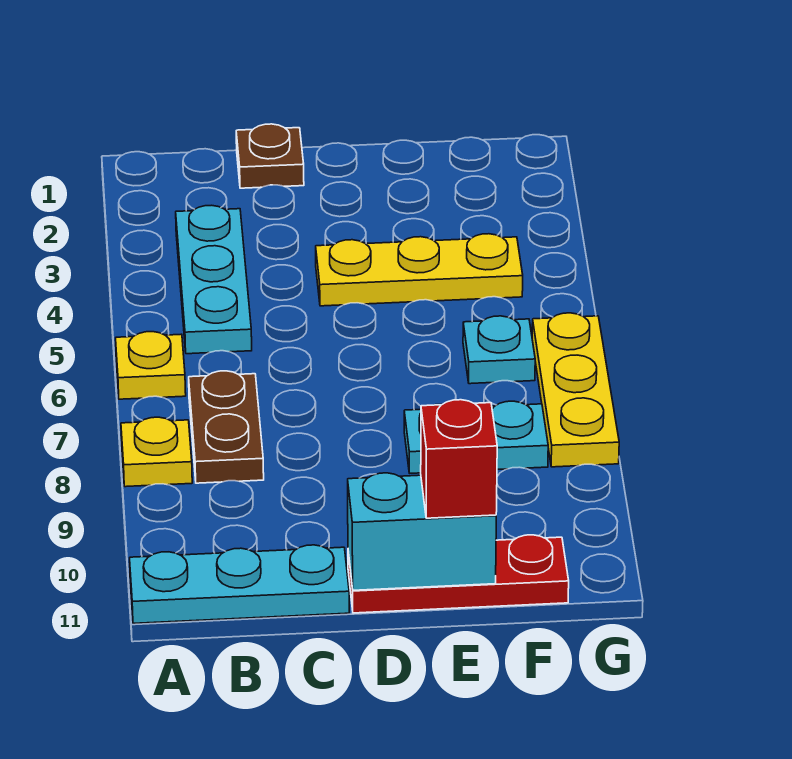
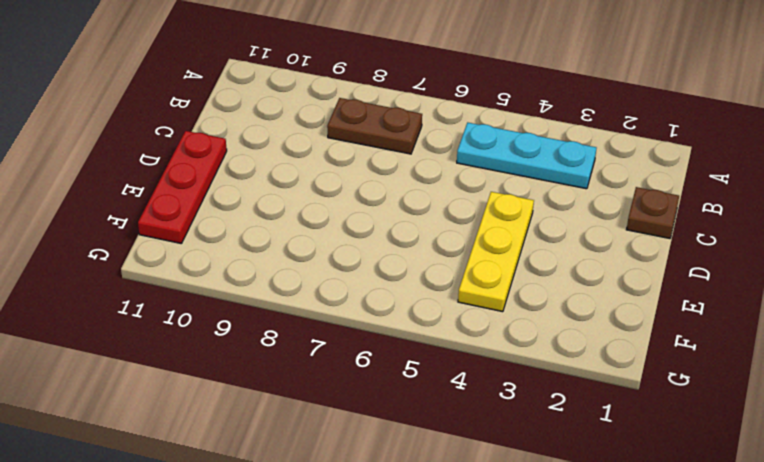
none -> yellow 1x1 plate [116,332,186,399]
none -> yellow 1x1 plate [121,417,192,487]
none -> cyan 1x3 plate [130,545,349,623]

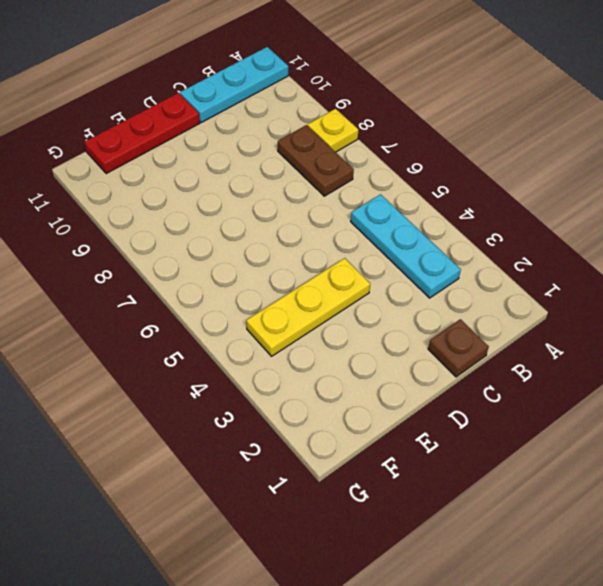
none -> yellow 1x1 plate [116,332,186,399]
none -> cyan 1x2 plate [404,401,548,473]
none -> cyan 1x1 plate [463,316,535,384]

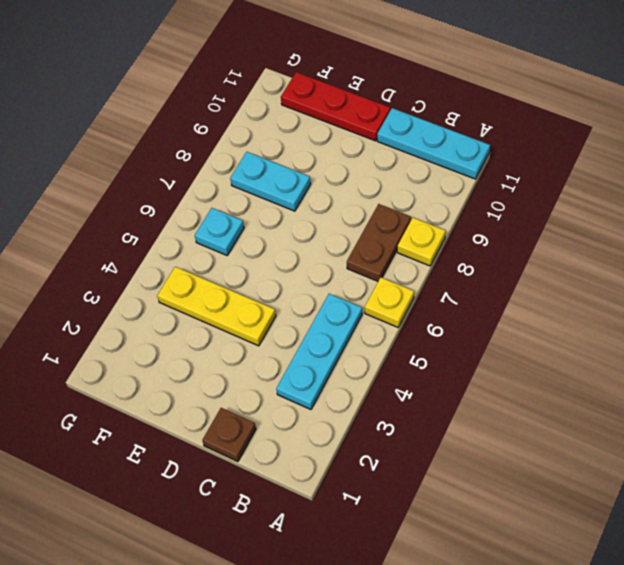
none -> yellow 1x3 plate [532,313,619,467]
none -> cyan 1x2 brick [348,473,496,590]
none -> red 1x1 brick [421,400,497,518]

